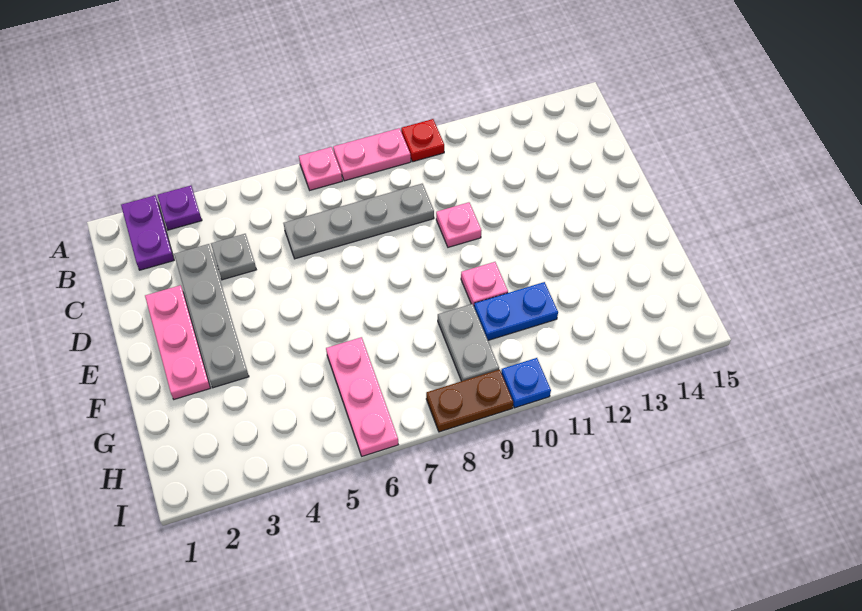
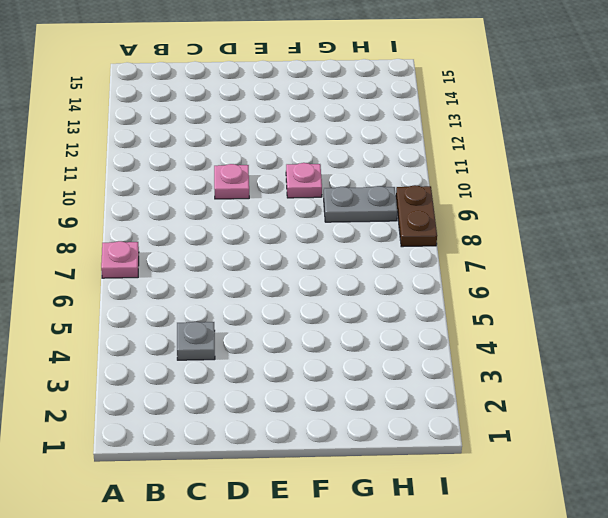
none -> purple 1x2 plate [121,195,174,270]
none -> purple 1x1 plate [157,186,202,230]
none -> pink 1x2 plate [333,128,411,181]

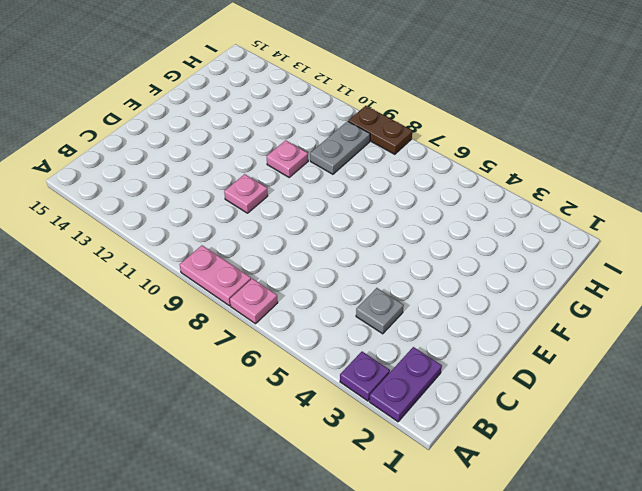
none -> red 1x1 plate [401,119,444,162]
none -> grey 1x4 plate [174,244,249,388]
none -> grey 1x4 plate [283,184,434,259]

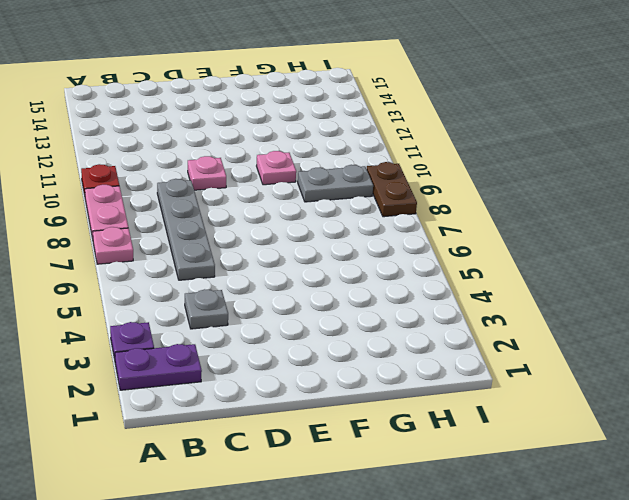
none -> grey 1x4 plate [174,244,249,388]
none -> pink 1x3 plate [145,285,210,399]
none -> pink 1x3 plate [326,337,398,456]

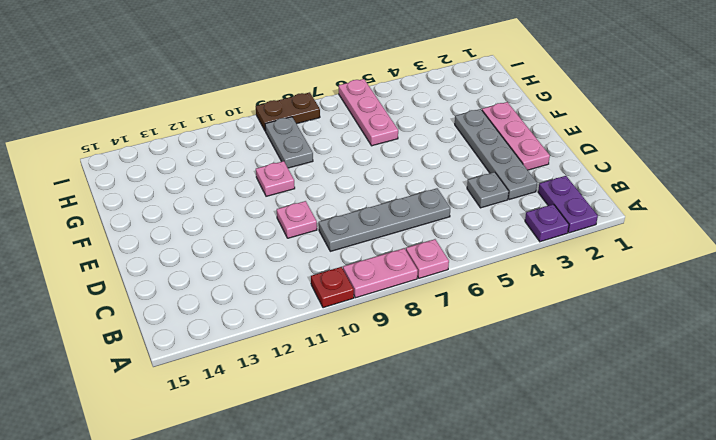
none -> blue 1x2 plate [474,282,558,340]
none -> blue 1x1 plate [501,358,551,408]

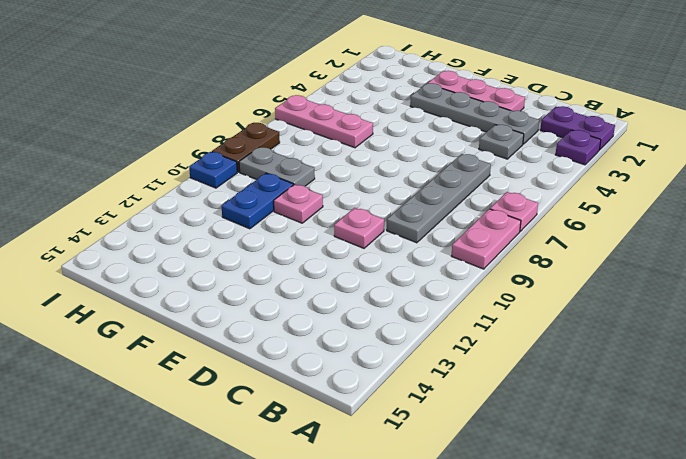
none -> red 1x1 plate [401,119,444,162]

